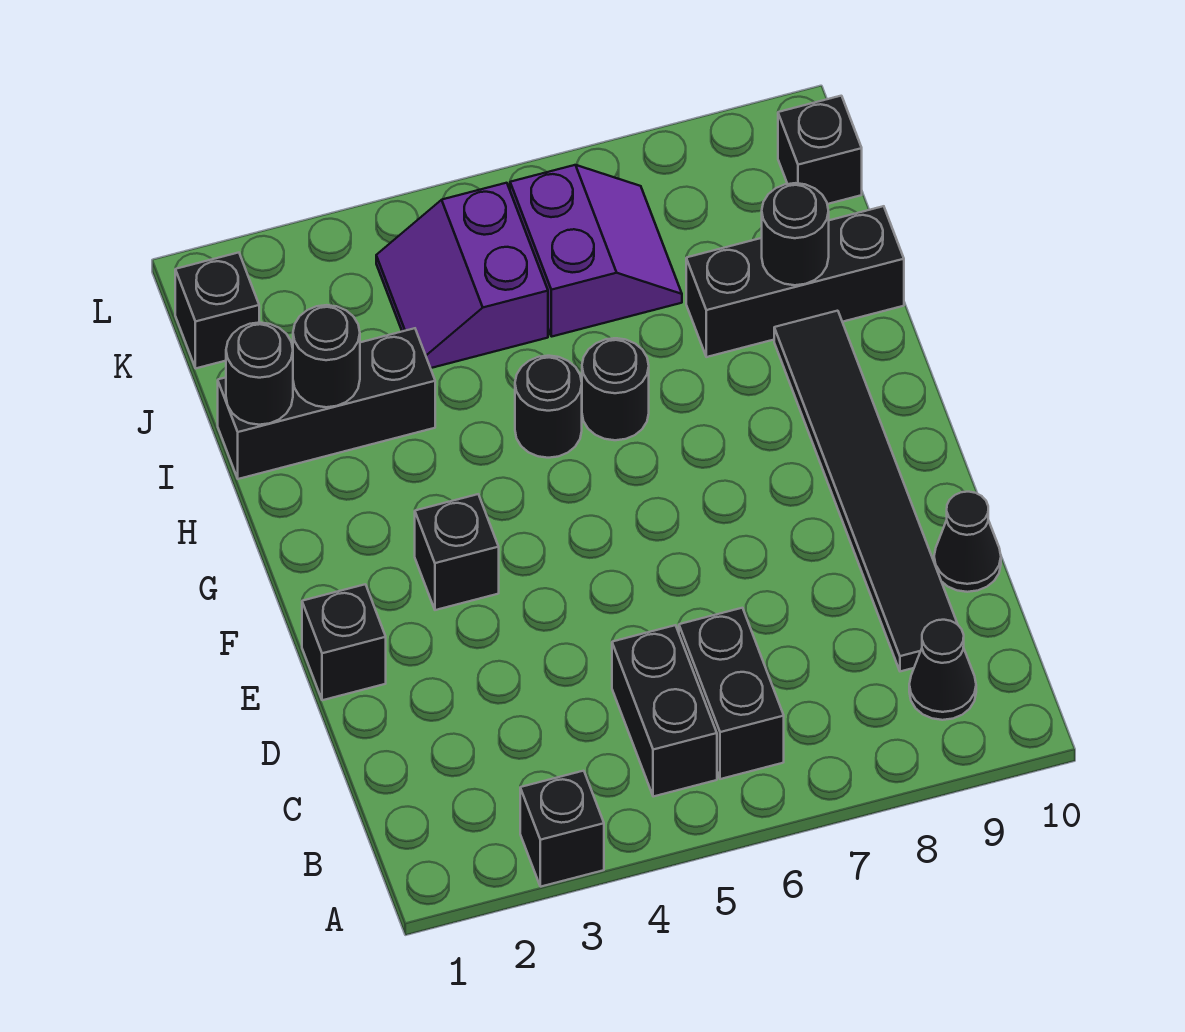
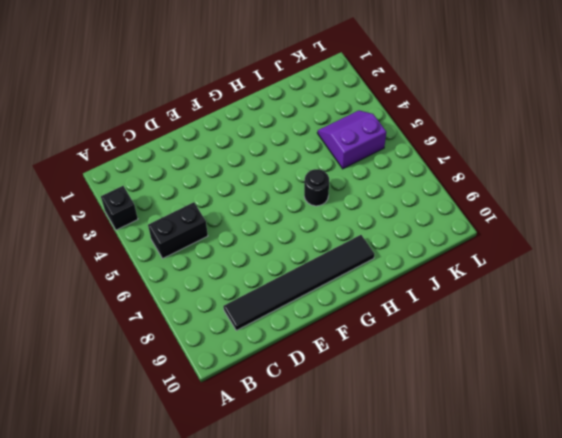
none -> black 1x2 brick [679,608,784,779]
none -> black 1x1 cone [909,620,976,720]
none -> black 1x1 cone [934,492,1001,592]

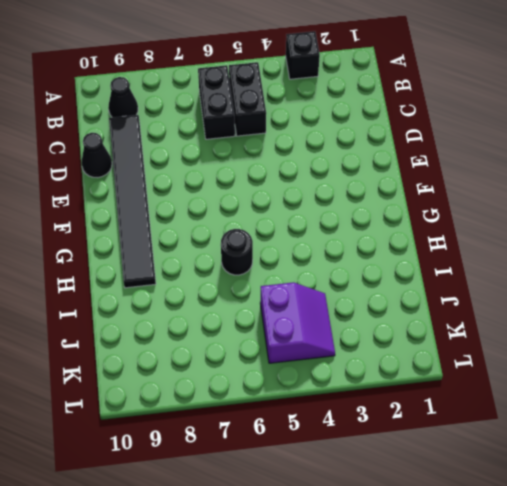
none -> black 1x1 brick [302,584,386,700]
none -> black 1x1 brick [415,494,499,610]
none -> black 1x1 round brick [515,356,582,458]

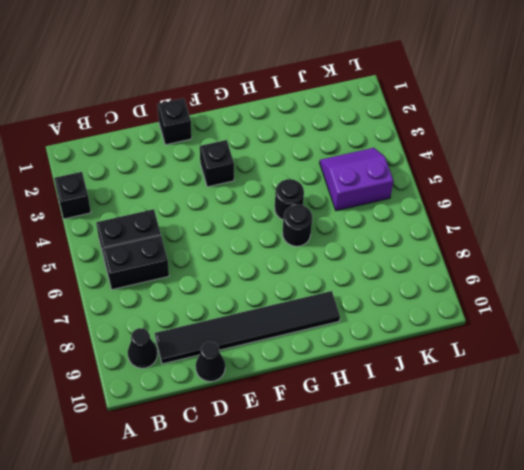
none -> black 1x3 brick [218,328,435,479]
none -> black 1x3 brick [686,206,904,357]
none -> purple 2x2 slope [510,165,682,337]

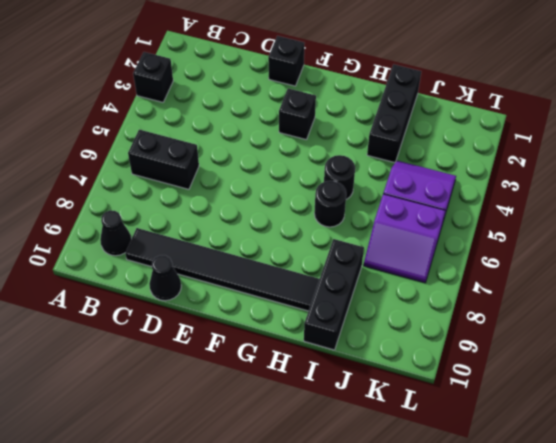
none -> black 1x2 brick [612,625,717,797]
none -> black 1x1 brick [175,253,259,368]
none -> black 1x1 brick [778,96,862,204]

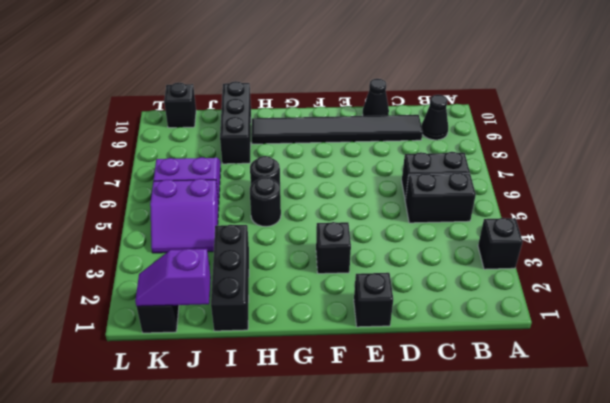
purple 1x2 slope [135,249,211,306] -> none
none -> black 1x1 round brick [226,323,293,425]
none -> black 1x1 round brick [293,305,360,407]
none -> black 1x1 round brick [762,183,829,285]

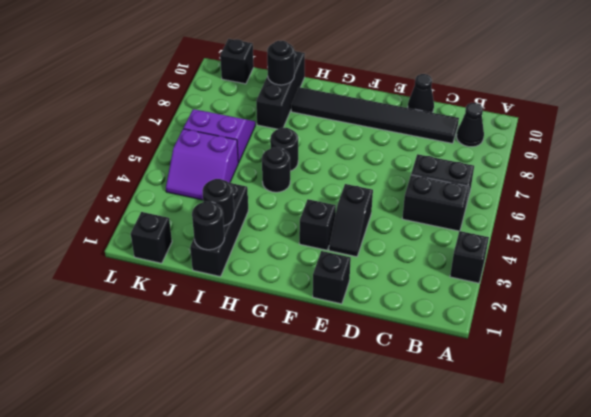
black 1x2 slope [329,184,373,257] -> none

